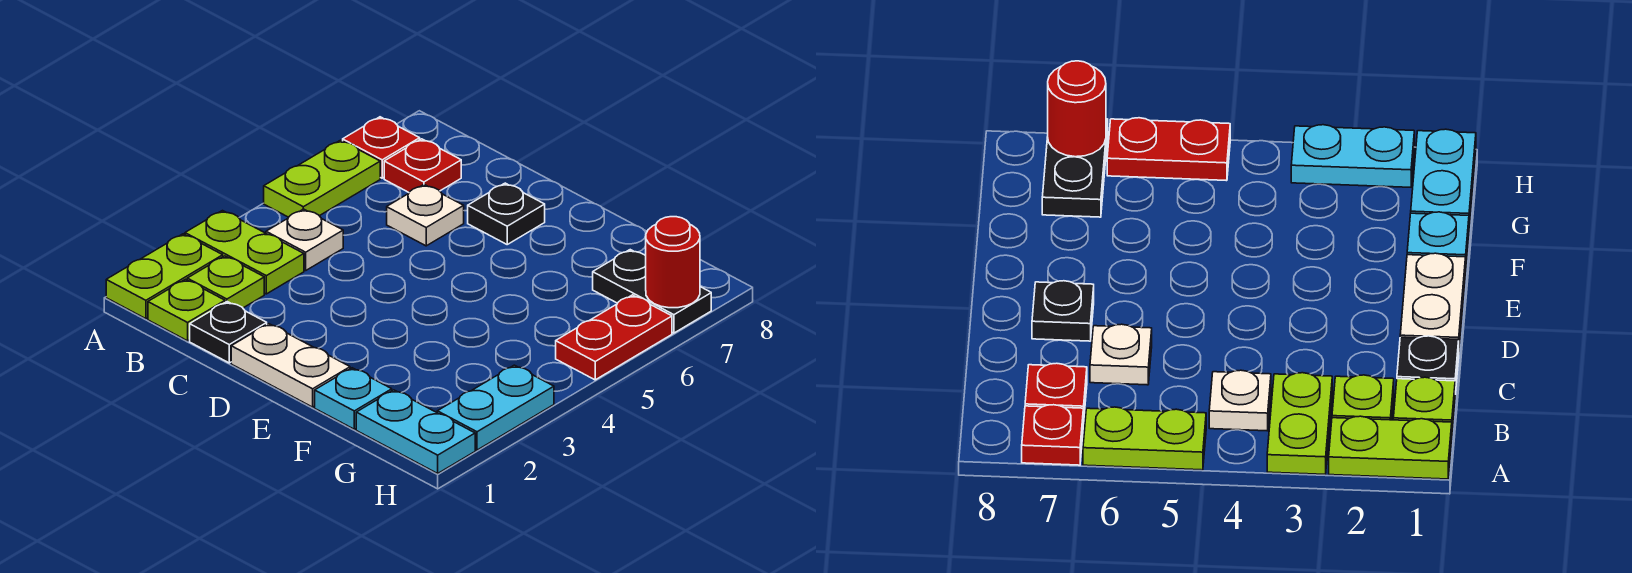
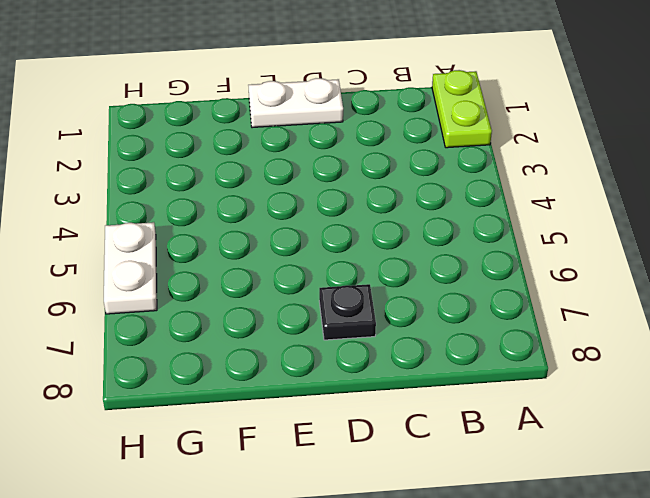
white 1x2 plate [104,222,157,314] -> red 1x2 plate [556,295,672,380]
none -> lime 1x2 plate [185,211,304,294]
none -> lime 1x2 plate [264,140,380,217]
none -> red 1x1 plate [343,117,420,178]

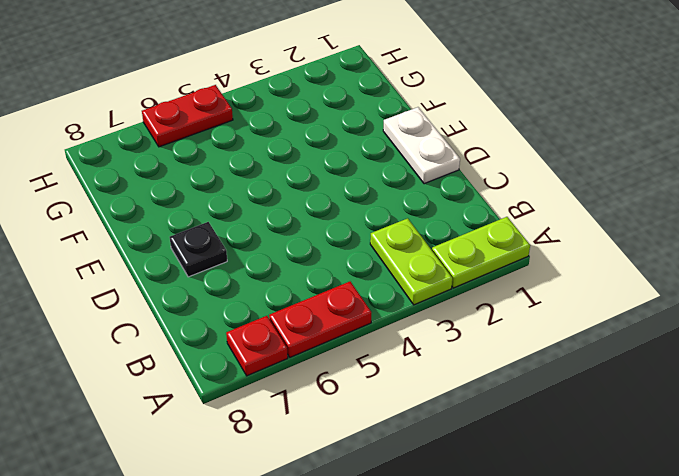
red 1x2 plate [269,282,371,357] -> lime 1x2 plate [264,140,380,217]
none -> lime 1x1 plate [148,279,225,341]
none -> lime 1x1 plate [187,256,264,308]
none -> white 1x1 plate [266,209,343,270]

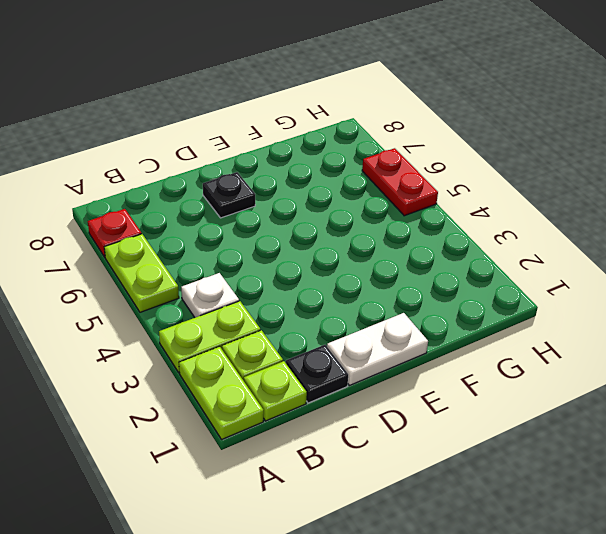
none -> red 1x1 plate [384,139,461,192]
none -> white 1x1 plate [387,185,464,246]
none -> cyan 1x1 plate [315,368,392,429]

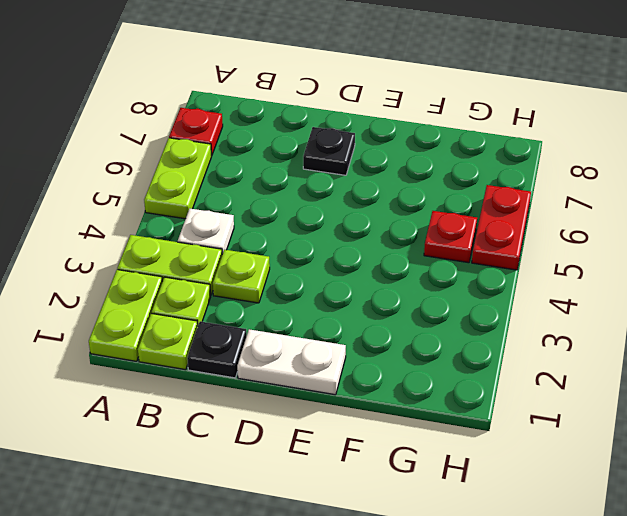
lime 1x1 plate [213,250,270,303] -> none
red 1x1 plate [424,211,477,263] -> red 1x1 plate moved to [384,139,461,192]
none -> white 1x1 plate [387,185,464,246]
none -> cyan 1x1 plate [315,368,392,429]
none -> cyan 1x2 plate [356,390,475,473]

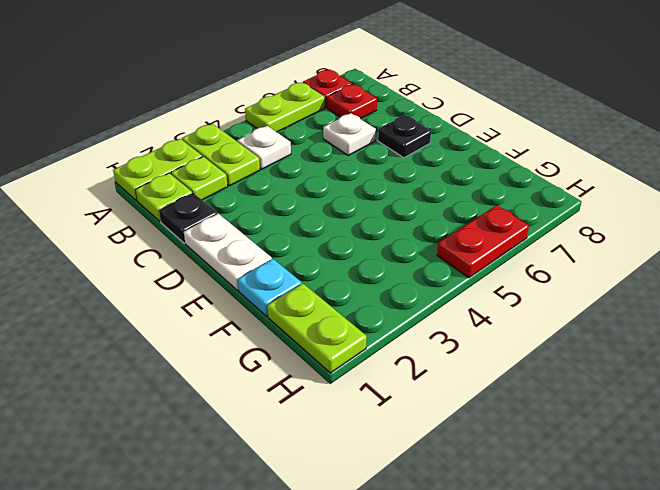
lime 1x2 plate [267,283,367,373] -> cyan 1x2 plate [356,390,475,473]
none -> black 1x2 plate [593,250,711,333]
none -> cyan 1x2 plate [437,365,554,450]
none -> red 1x1 round brick [646,217,700,308]

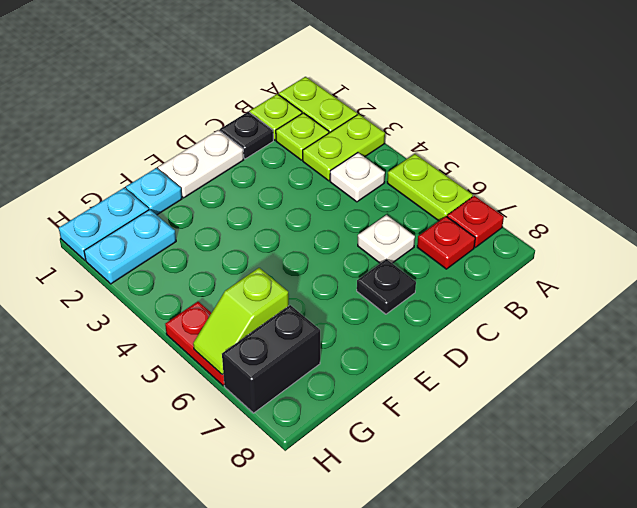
cyan 1x2 plate [84,209,176,284] -> cyan 1x2 plate turned to [437,365,554,450]
lime 1x2 slope [193,268,289,375] -> none
black 1x2 brick [222,305,320,413] -> black 1x2 plate [593,250,711,333]
none -> red 1x1 round brick [646,217,700,308]

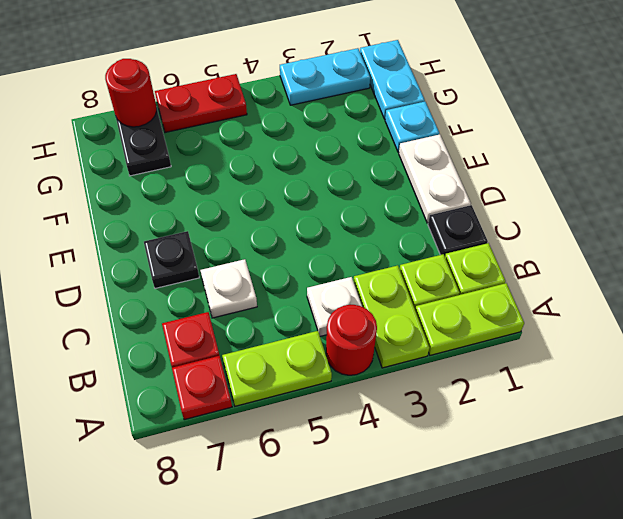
red 1x1 round brick [326,305,377,375] -> none

